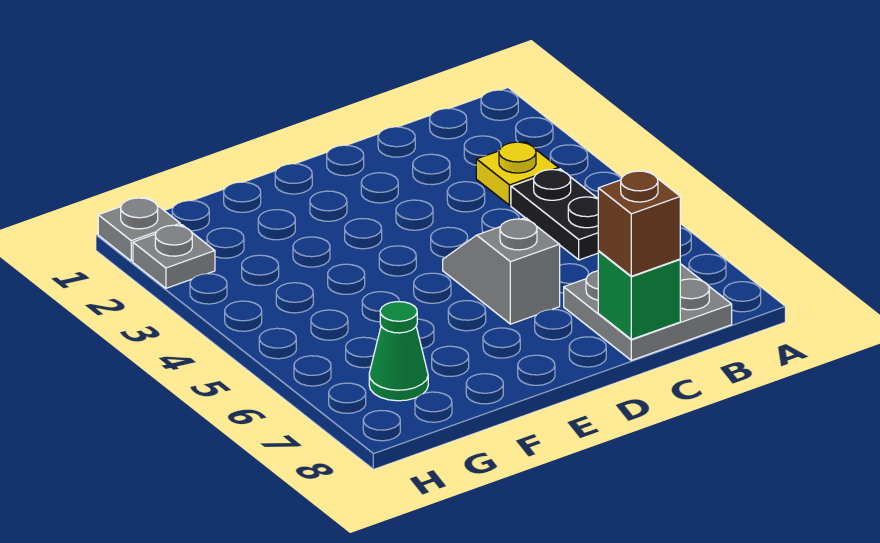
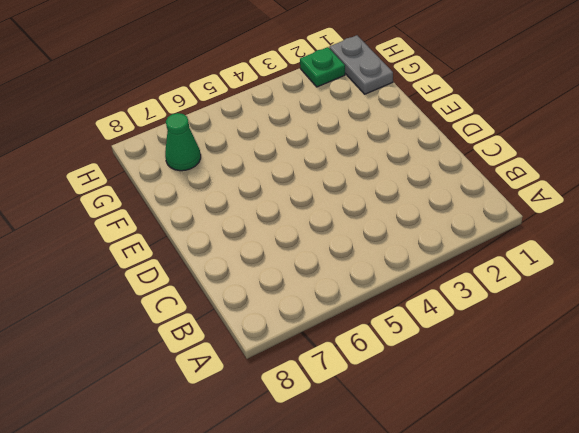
grey 1x2 plate [329,35,393,94] -> grey 1x1 plate [98,197,180,261]
green 1x1 plate [300,47,345,87] -> grey 1x1 plate [133,225,215,288]
none -> yellow 1x1 plate [476,142,559,205]
none -> black 1x2 plate [511,169,599,260]

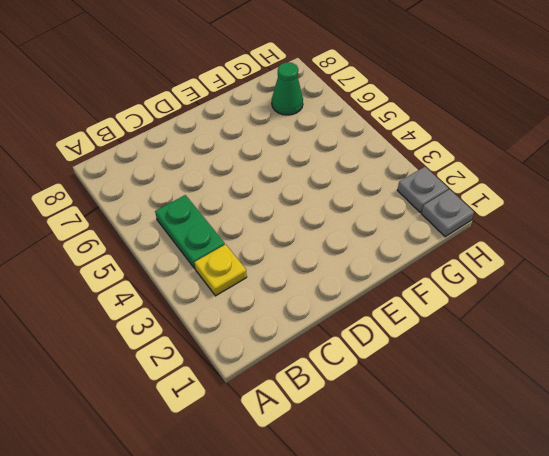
green 1x2 plate [155,195,225,269] -> black 1x2 plate [511,169,599,260]
none -> grey 2x2 plate [564,264,732,360]
none -> grey 1x2 slope [443,218,560,324]

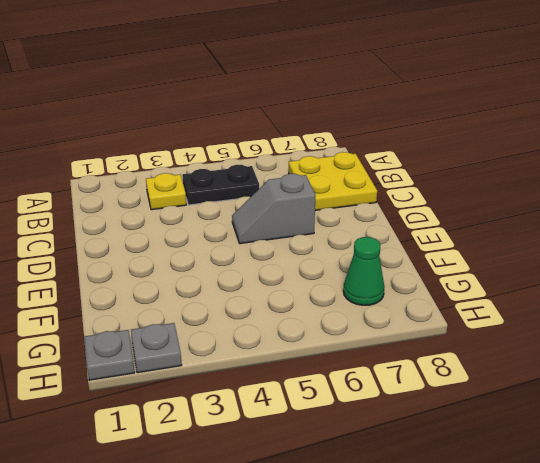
yellow 2x2 plate [289,152,377,210] -> grey 2x2 plate [564,264,732,360]
none -> green 1x1 brick [598,251,680,339]
none -> brown 1x1 brick [598,171,680,276]

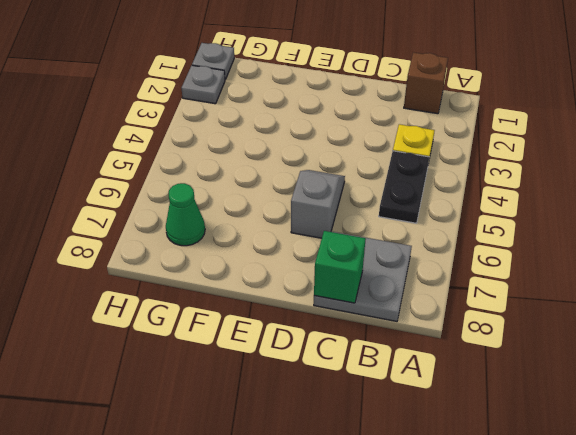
brown 1x1 brick [404,52,448,114] -> brown 1x1 brick moved to [598,171,680,276]

